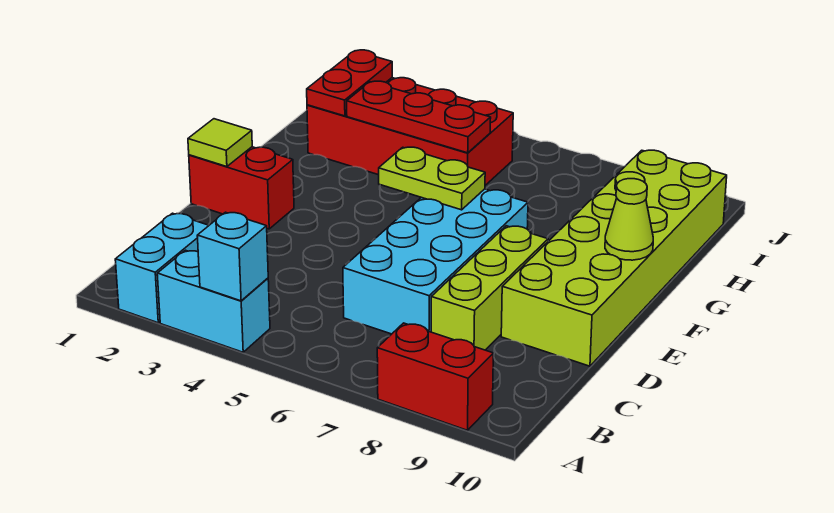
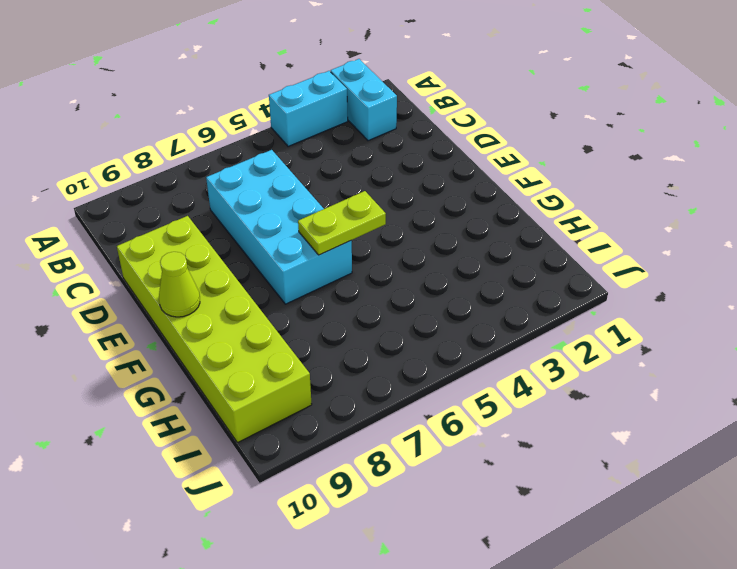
none -> red 1x2 brick [377,323,493,430]
none -> lime 1x3 brick [431,226,548,350]
none -> red 1x2 brick [189,147,294,229]

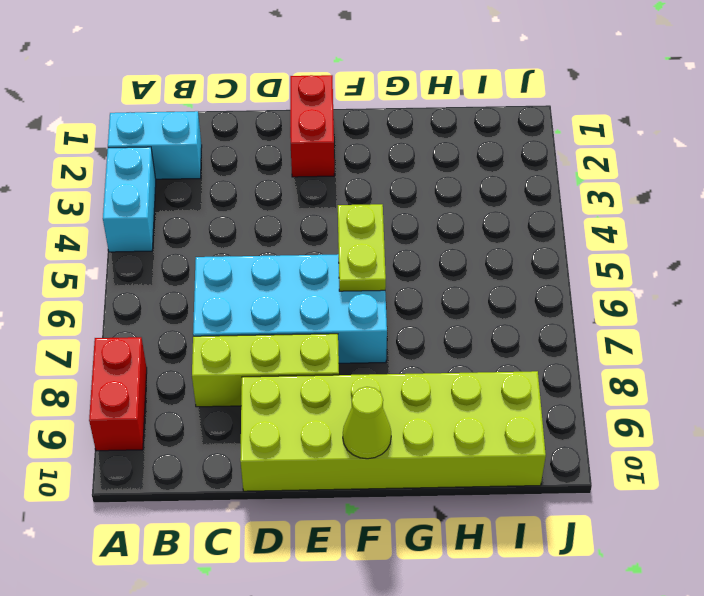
none -> red 2x4 brick [307,78,513,185]
none -> cyan 1x1 brick [197,212,268,301]
none -> lime 1x1 tile [188,119,252,167]

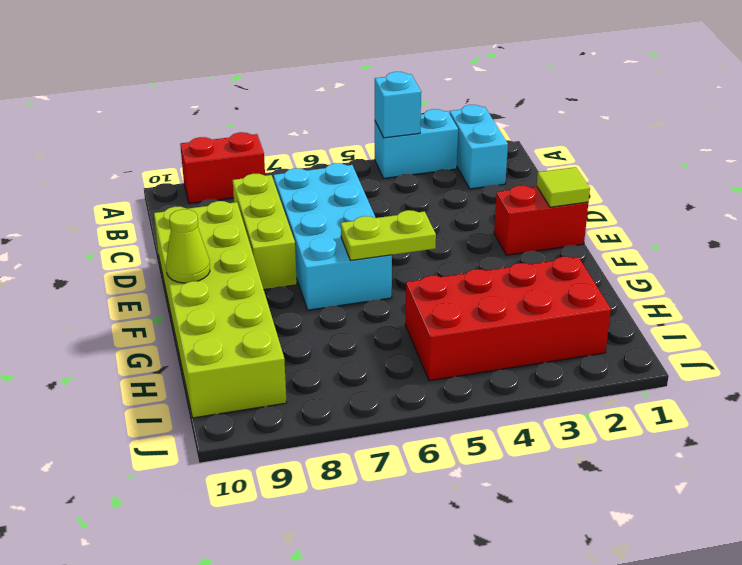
none -> red 1x2 plate [307,50,392,116]
none -> red 1x3 plate [347,81,491,153]

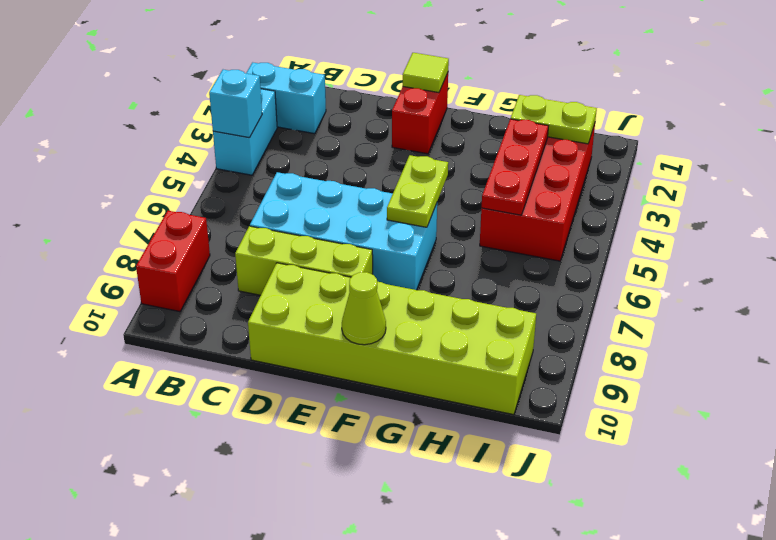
lime 1x2 plate [511,95,597,144] -> red 1x2 plate [307,50,392,116]

